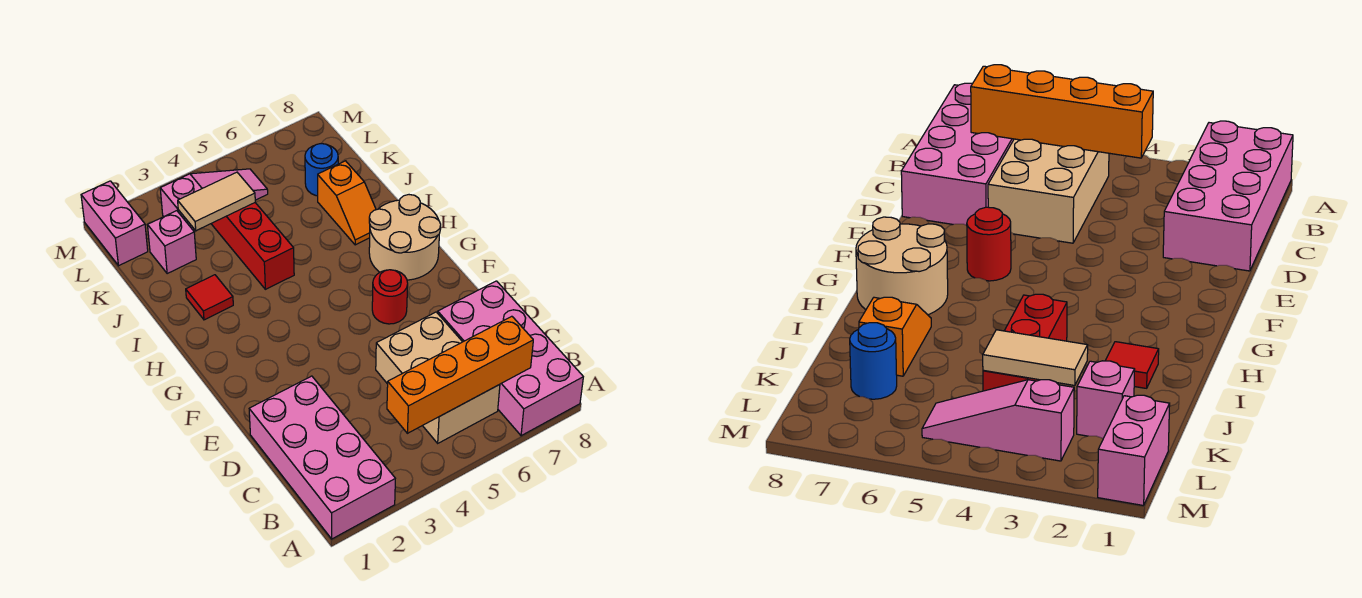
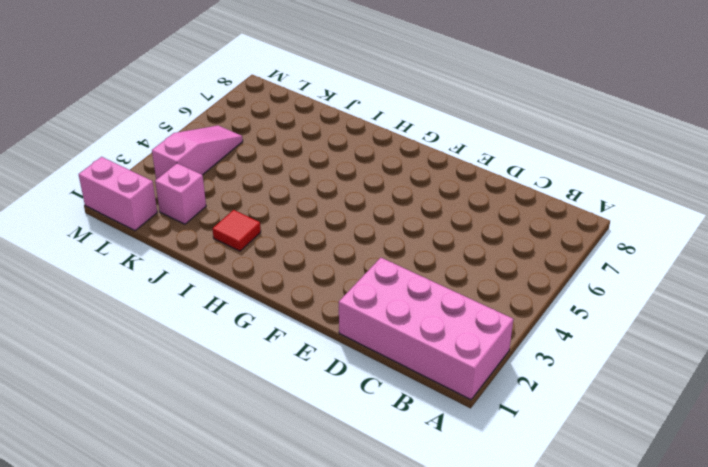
none -> pink 2x4 brick [438,281,583,436]
none -> tan 2x3 brick [376,312,500,443]
none -> red 1x1 round brick [372,270,408,324]

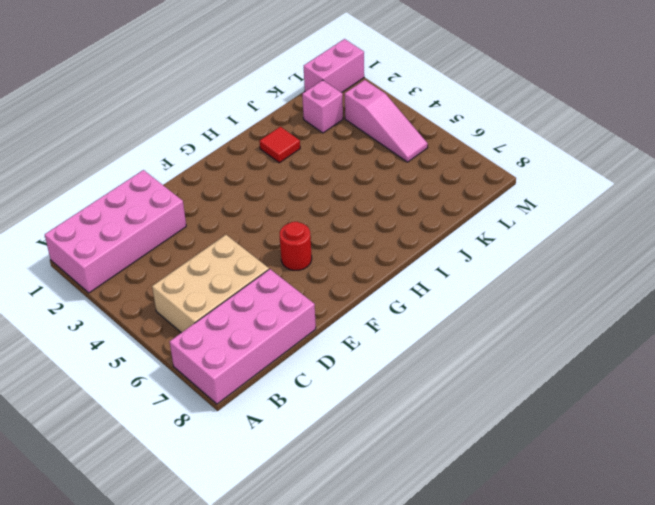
none -> tan 2x2 round brick [369,195,441,280]
none -> red 1x3 brick [211,203,294,289]
none -> orange 1x2 slope [318,161,376,245]

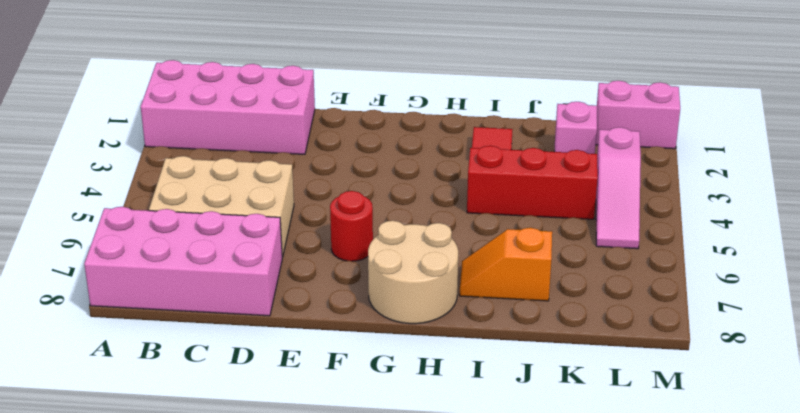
none -> blue 1x1 round brick [305,144,338,196]
none -> orange 1x4 brick [387,316,533,433]
none -> tan 1x2 tile [178,172,255,231]

